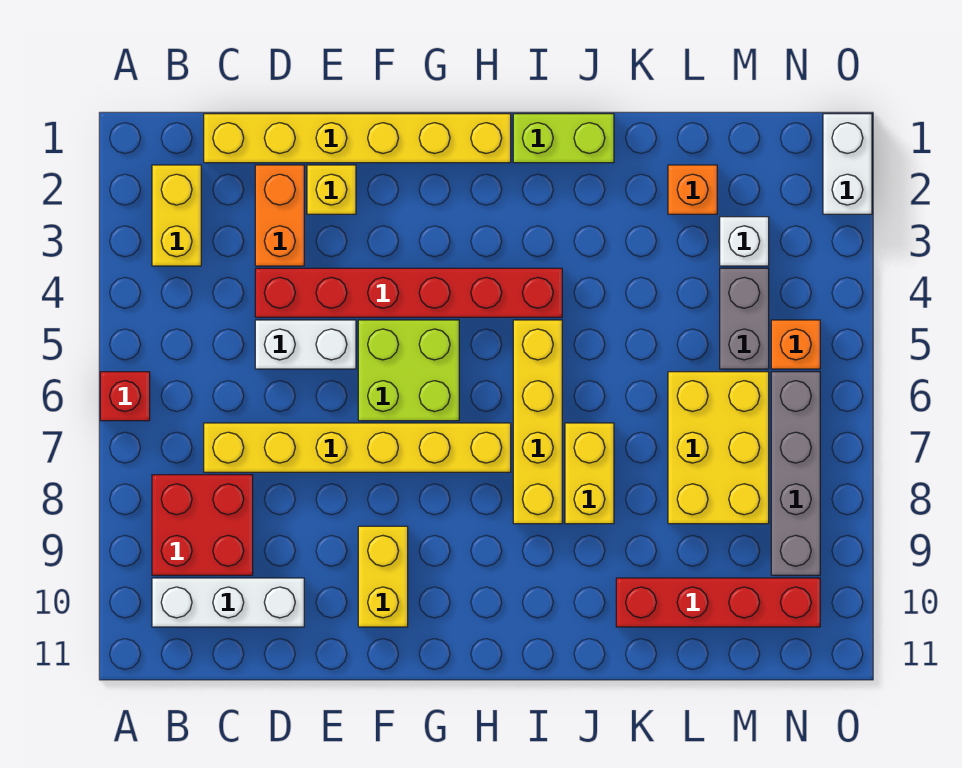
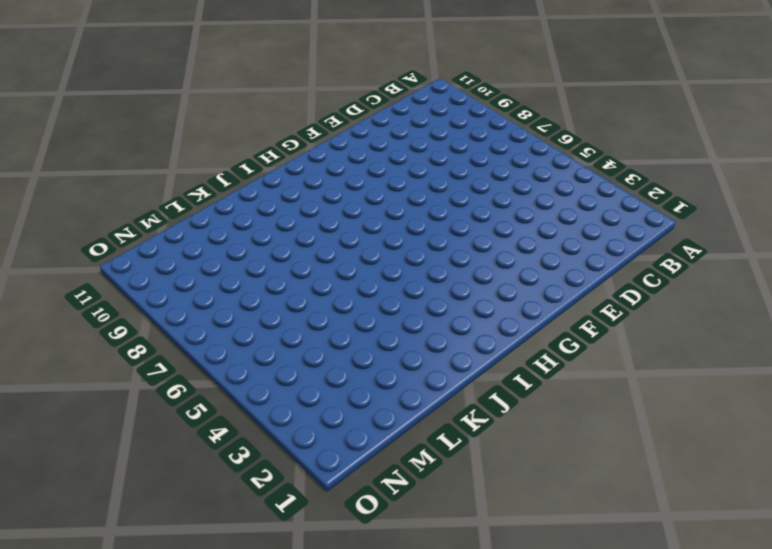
none -> red 1x1 brick [100,372,150,421]
none -> yellow 1x2 brick [152,165,201,266]
none -> red 2x2 brick [152,475,253,575]

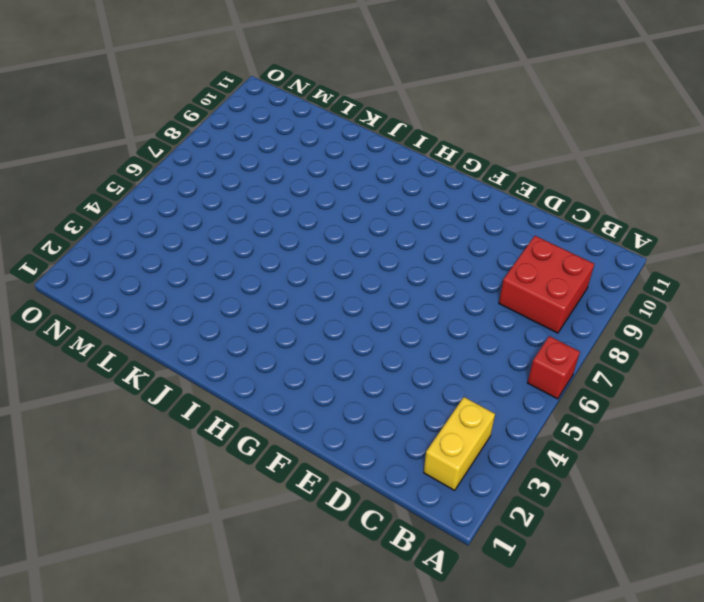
none -> white 1x3 brick [152,578,304,627]
none -> yellow 1x6 brick [204,114,511,163]
none -> yellow 1x6 brick [204,423,511,472]

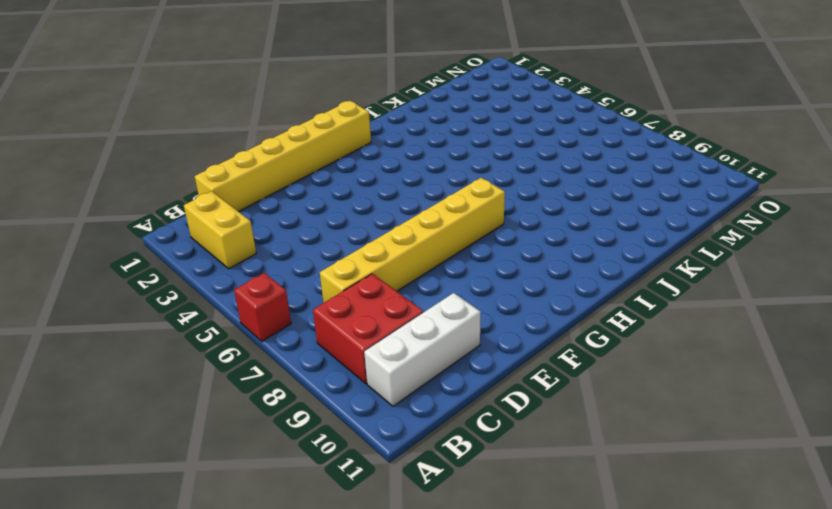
none -> orange 1x2 brick [255,165,304,266]
none -> red 1x6 brick [255,268,562,317]
none -> white 1x2 brick [255,320,356,369]

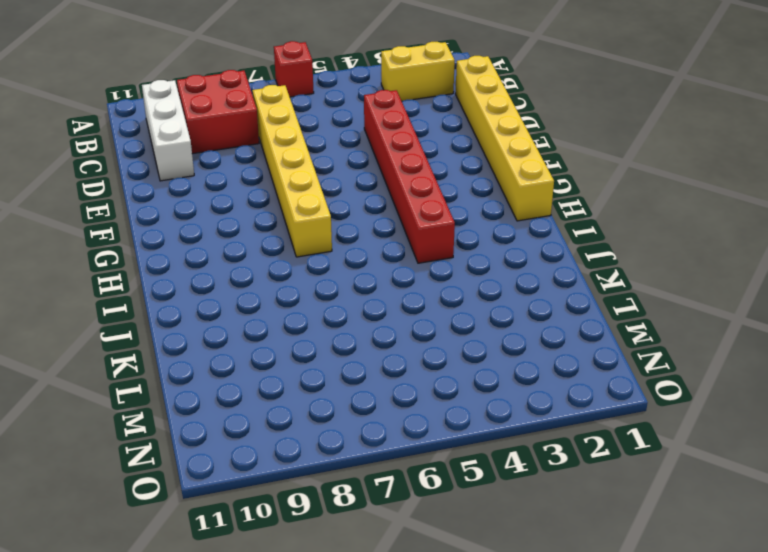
none -> orange 1x2 brick [255,165,304,266]
none -> white 1x2 brick [255,320,356,369]
none -> yellow 1x1 brick [307,165,356,214]

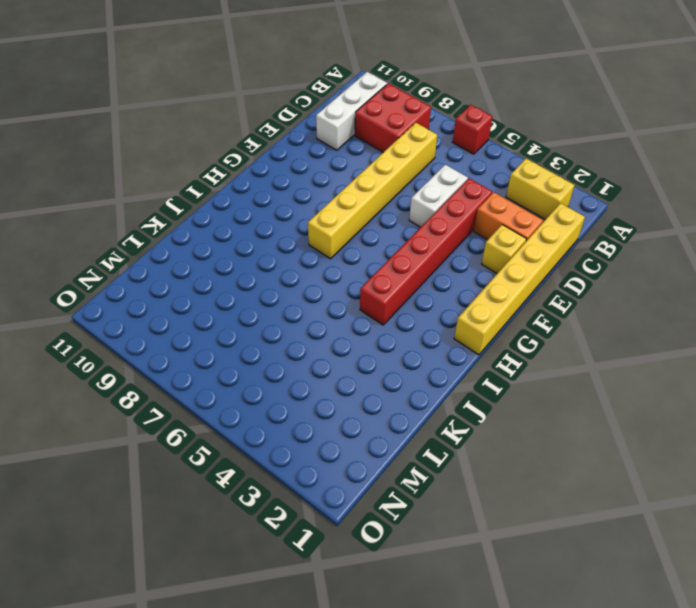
none -> lime 2x2 brick [358,320,459,421]
none -> yellow 1x2 brick [358,526,408,627]
none -> lime 1x2 brick [513,114,614,163]

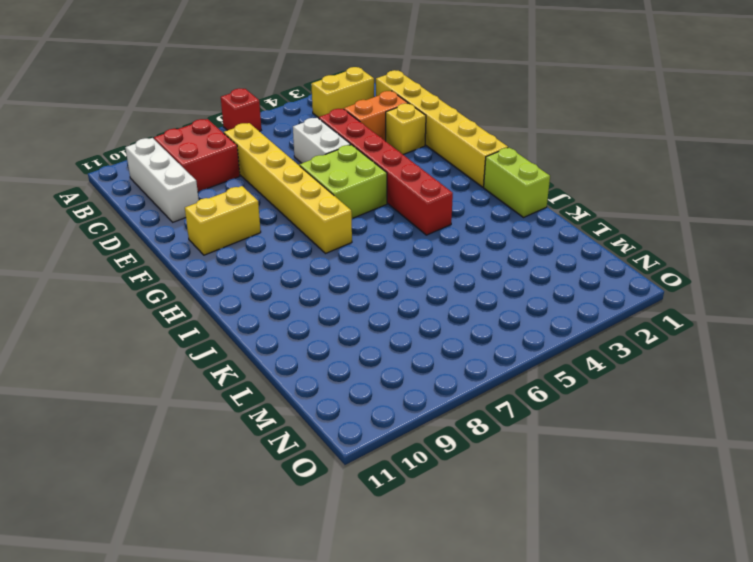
none -> yellow 1x4 brick [513,320,562,524]
none -> yellow 1x2 brick [565,423,614,524]
none -> red 1x4 brick [616,578,820,627]

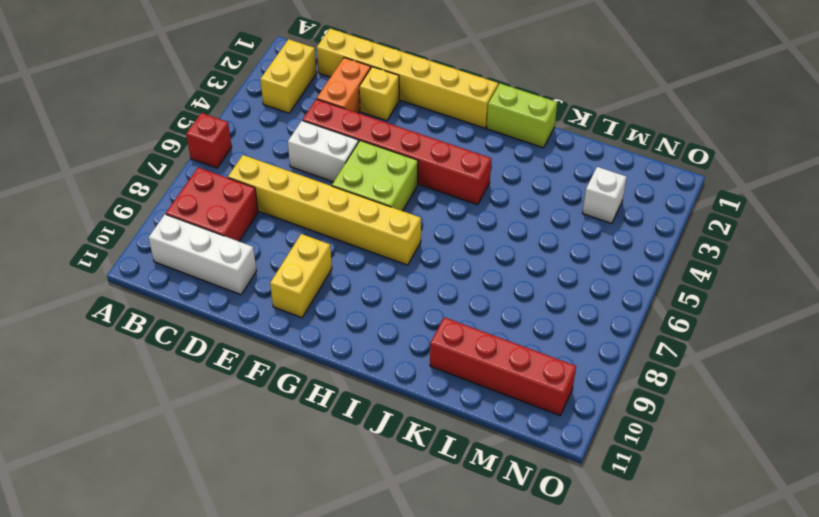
none -> yellow 1x4 brick [513,320,562,524]
none -> yellow 1x2 brick [565,423,614,524]
none -> orange 1x1 brick [668,165,717,214]

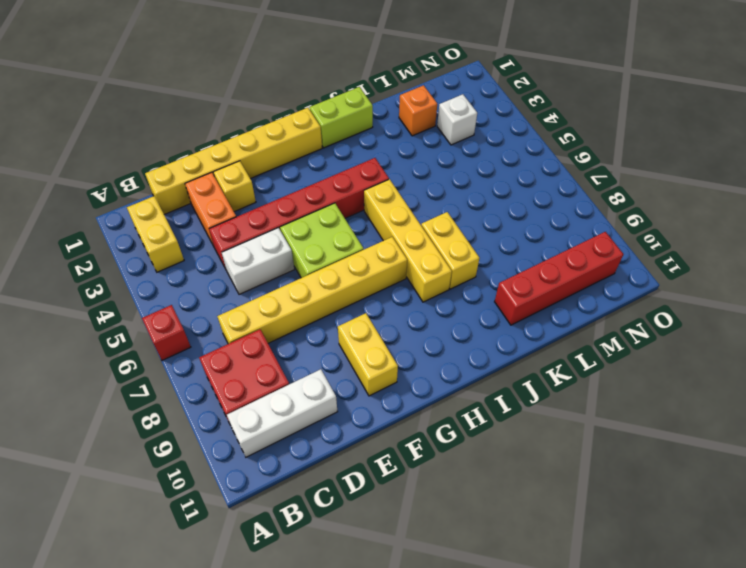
none -> yellow 2x3 brick [668,372,769,524]
none -> grey 1x2 brick [720,268,769,369]
none -> orange 1x1 brick [771,320,820,369]

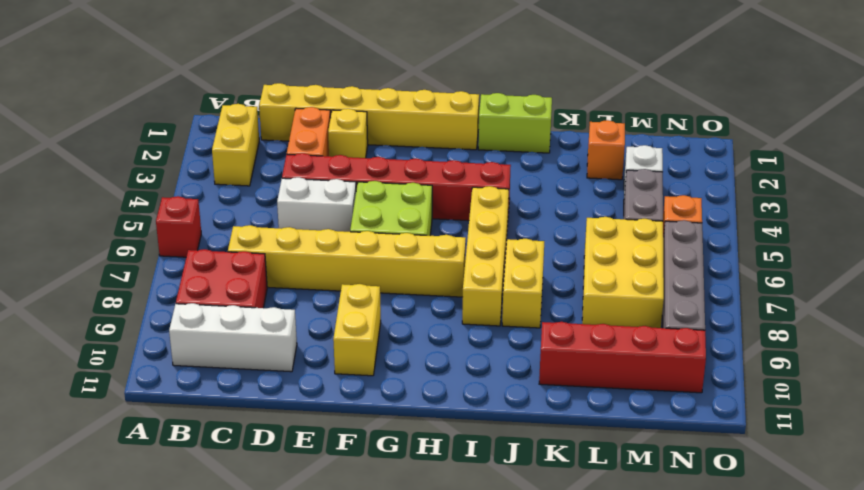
none -> white 1x2 brick [823,114,872,214]

